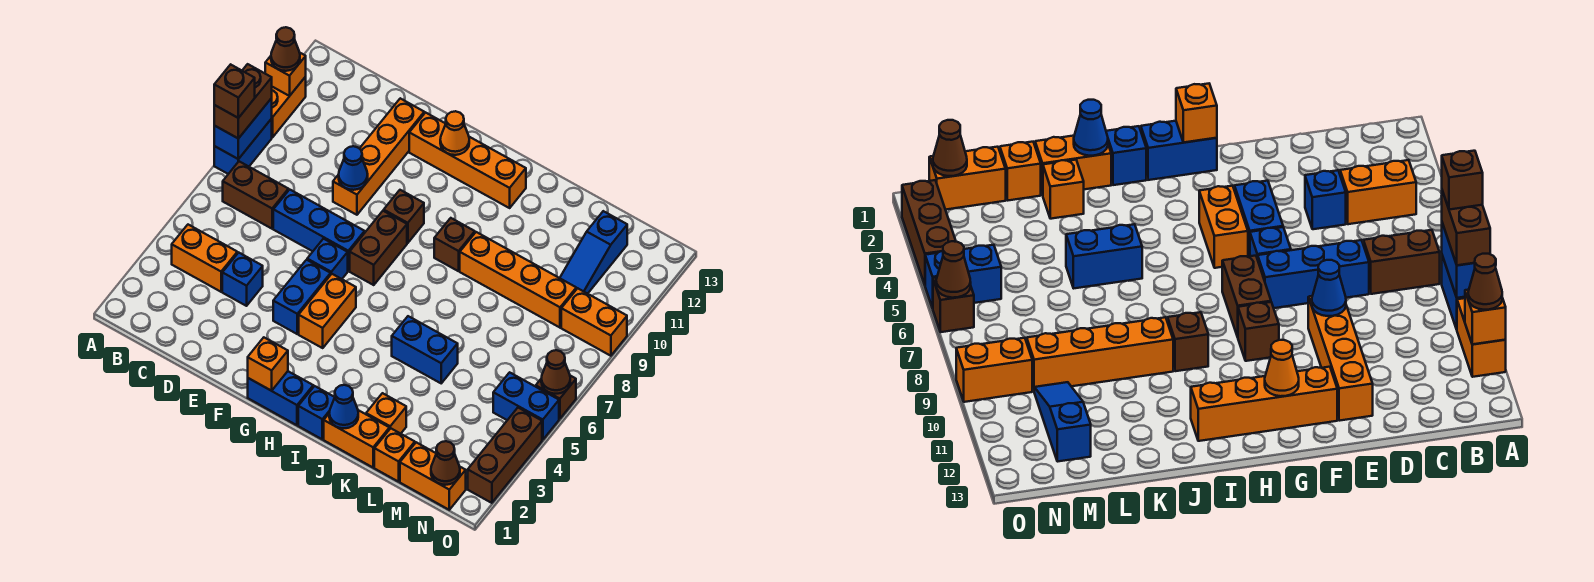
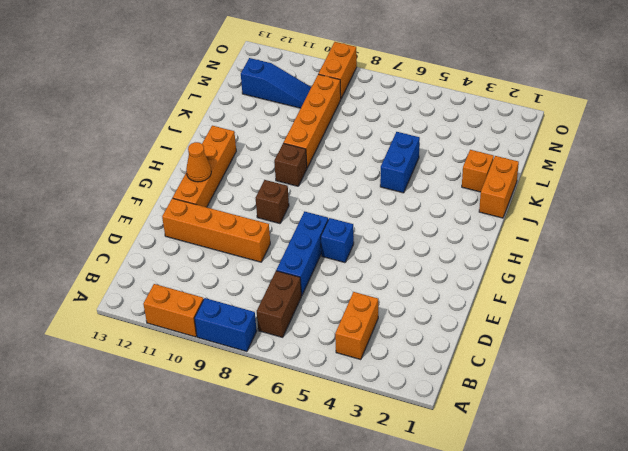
none -> blue 1x1 brick [222,253,263,306]
none -> blue 1x2 brick [273,260,331,334]
none -> blue 1x2 brick [248,371,313,425]
none -> orange 1x2 brick [299,274,356,348]

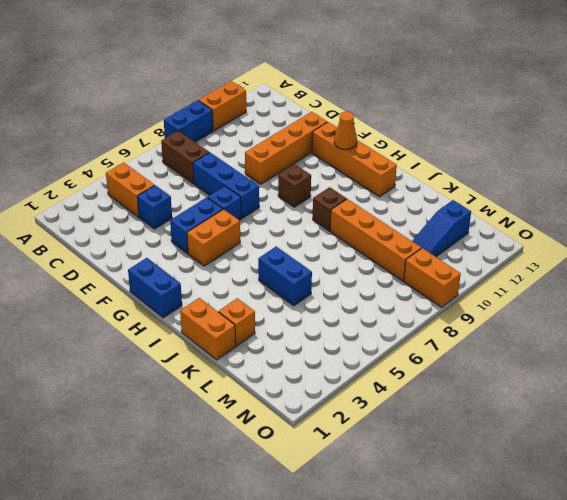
none -> brown 1x2 brick [350,211,407,285]
none -> blue 1x1 brick [298,386,335,439]
none -> orange 1x1 brick [374,428,415,482]
none -> orange 1x2 brick [400,442,466,510]

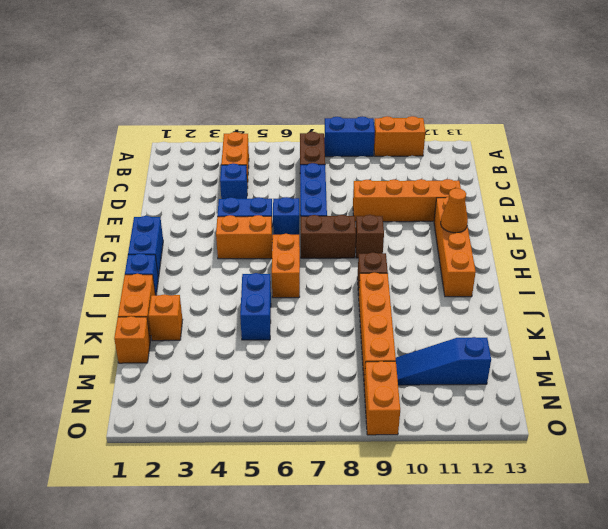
orange 1x2 brick [272,234,300,298] -> orange 1x2 brick moved to [400,442,466,510]
none -> blue 1x2 brick [493,372,559,440]
none -> brown 1x3 brick [468,408,542,503]
none -> brown 1x1 brick [536,376,576,419]
none -> blue 1x2 brick [214,98,272,159]

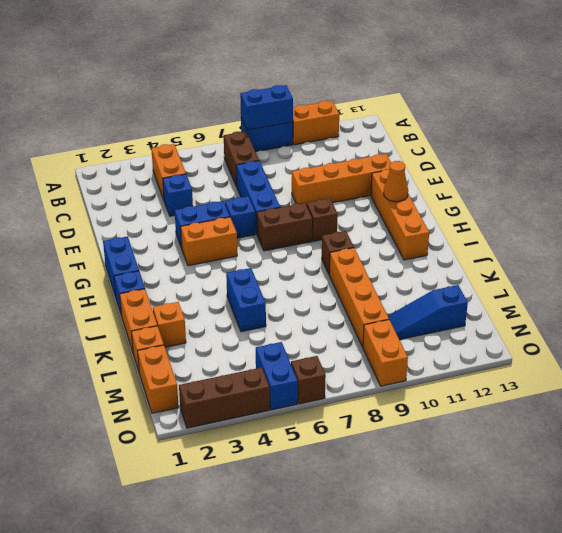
none -> orange 1x1 brick [265,53,306,96]
none -> blue 1x1 cone [339,146,368,190]
none -> orange 1x1 brick [248,338,288,391]
none -> blue 1x1 cone [329,385,358,428]

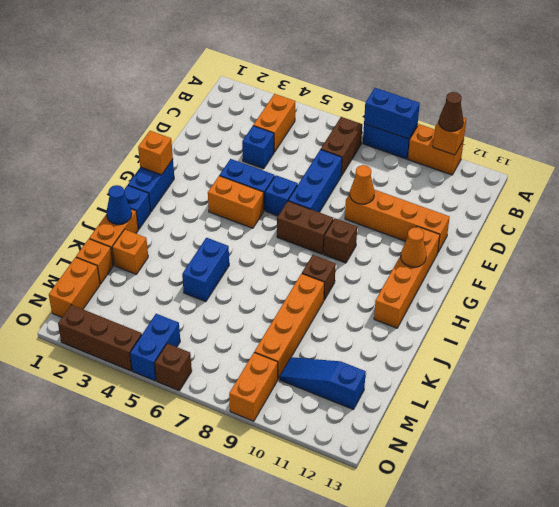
orange 1x1 cone [350,165,374,204] -> blue 1x1 cone [339,146,368,190]
none -> brown 1x1 cone [431,441,460,485]
none -> brown 1x1 cone [541,350,570,394]
none -> brown 1x2 brick [214,64,272,139]
none -> brown 1x1 brick [214,64,255,118]

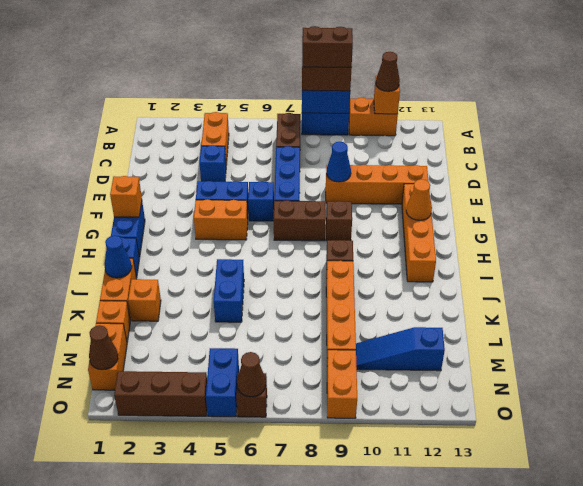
brown 1x2 brick [302,26,353,67] -> brown 1x1 brick [214,64,255,118]

